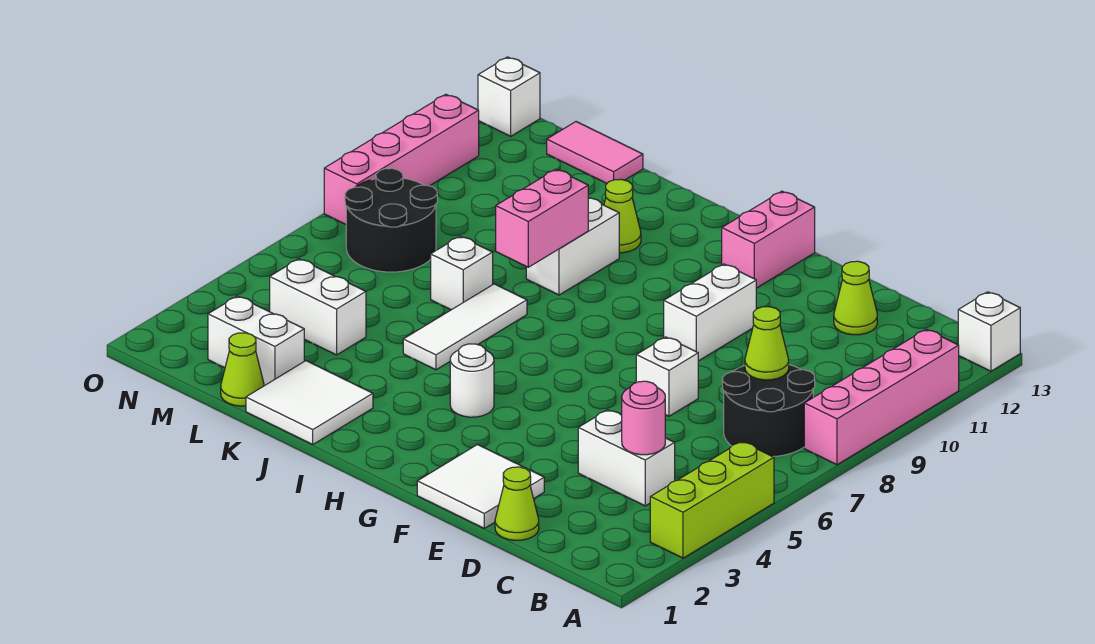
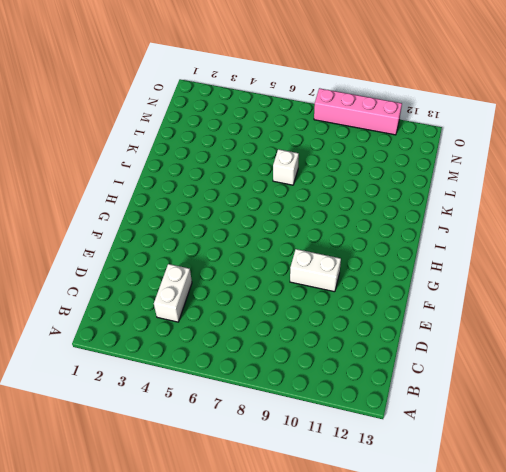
none -> lime 1x3 brick [650,441,774,558]
none -> pink 1x4 brick [804,329,959,465]
none -> white 1x1 brick [958,292,1020,371]

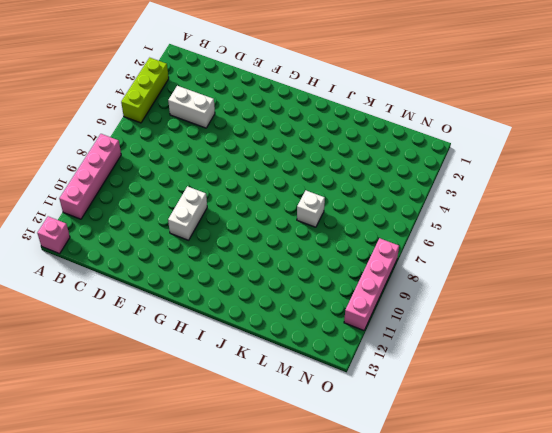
pink 1x1 brick [37,216,70,254] -> white 1x1 brick [958,292,1020,371]
none -> black 2x2 round brick [722,365,815,457]
none -> lime 1x1 cone [495,467,539,540]
none -> lime 1x1 cone [834,261,877,335]

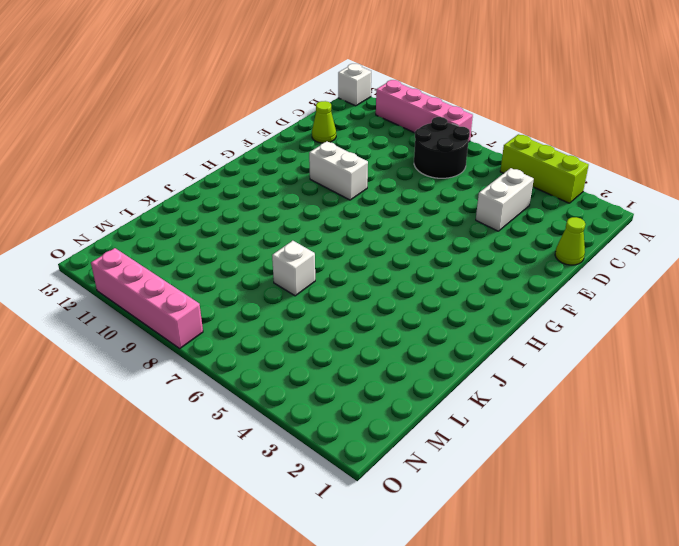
none -> white 2x2 tile [417,445,544,528]
none -> white 1x1 brick [636,337,698,416]
none -> pink 1x2 brick [722,191,815,288]

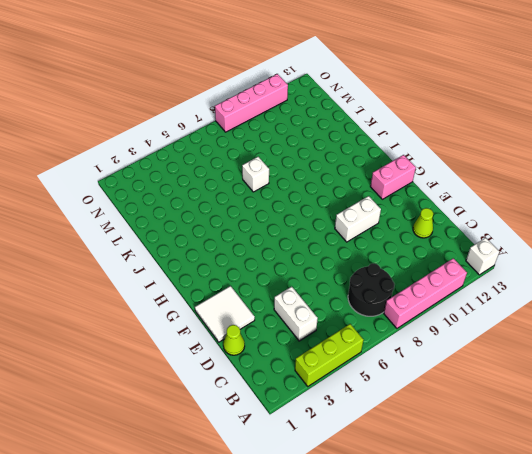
none -> white 1x1 brick [636,337,698,416]
none -> white 1x1 round brick [450,344,494,417]
none -> white 2x2 tile [246,361,373,444]

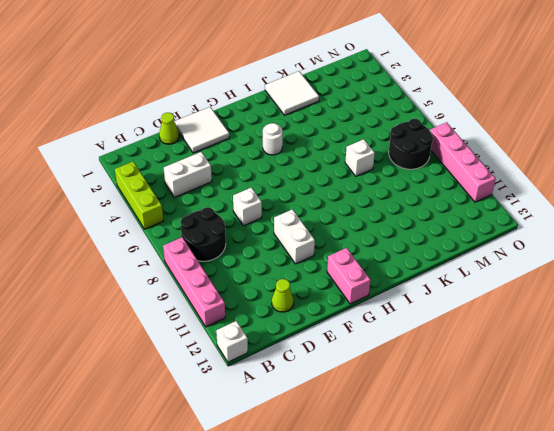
none -> white 1x3 tile [403,284,527,370]
none -> white 1x2 brick [526,198,619,295]
none -> lime 1x1 cone [604,179,641,253]

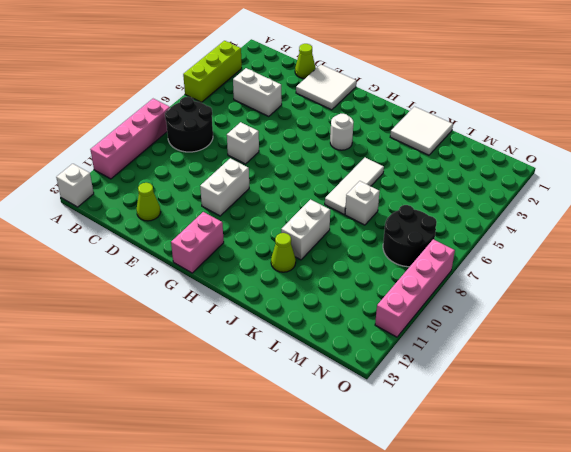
none -> lime 1x1 cone [221,333,264,406]
none -> white 1x2 brick [208,296,304,386]
none -> white 1x2 brick [270,259,366,355]

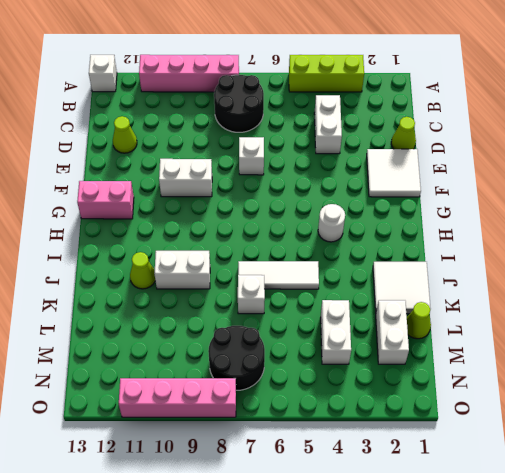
none -> pink 1x2 tile [547,122,643,183]
none -> white 1x1 brick [478,57,540,136]
none -> pink 1x1 round brick [622,381,665,455]

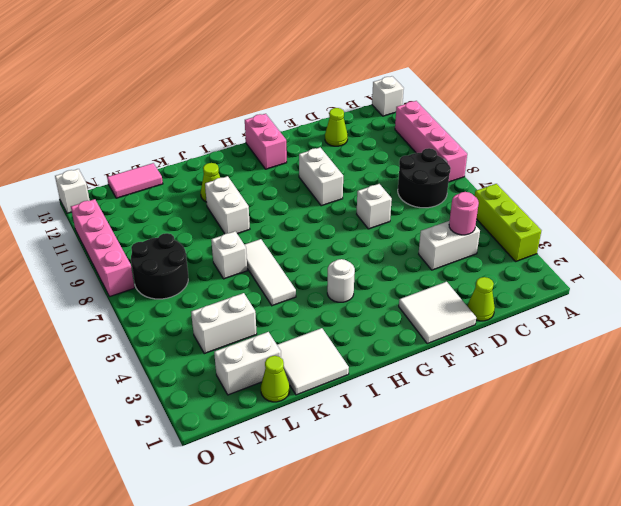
none -> lime 1x1 cone [745,307,789,380]
none -> pink 1x2 brick [496,169,588,267]

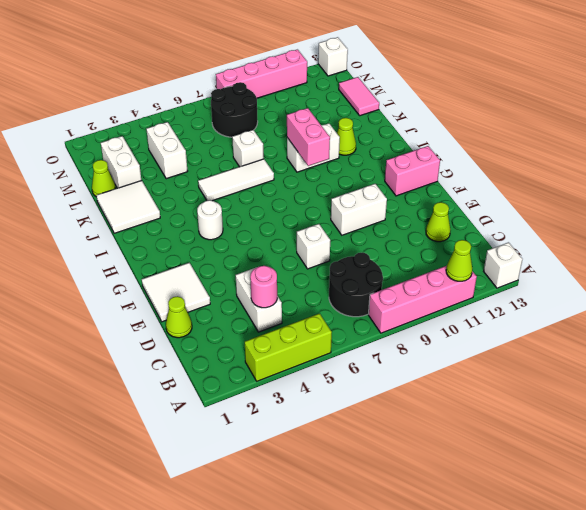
lime 1x1 cone [446,240,472,281] -> lime 1x1 cone moved to [745,307,789,380]
pink 1x2 brick [287,108,330,166] -> pink 1x2 brick turned to [496,169,588,267]

